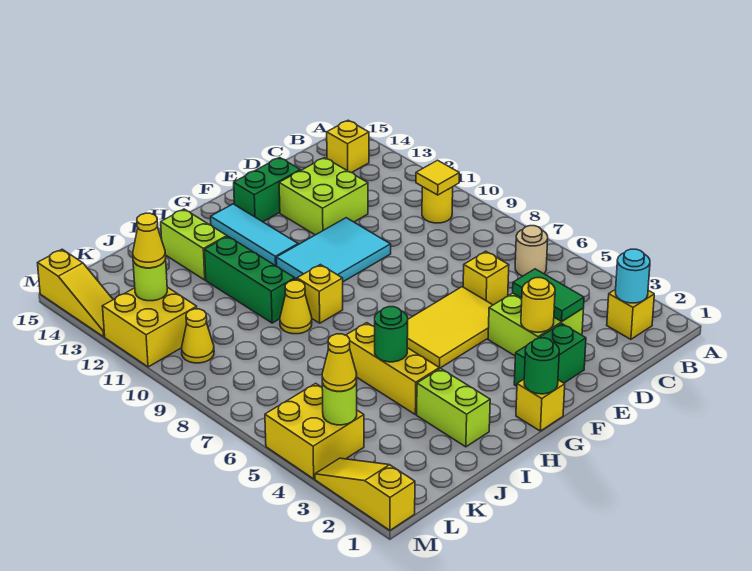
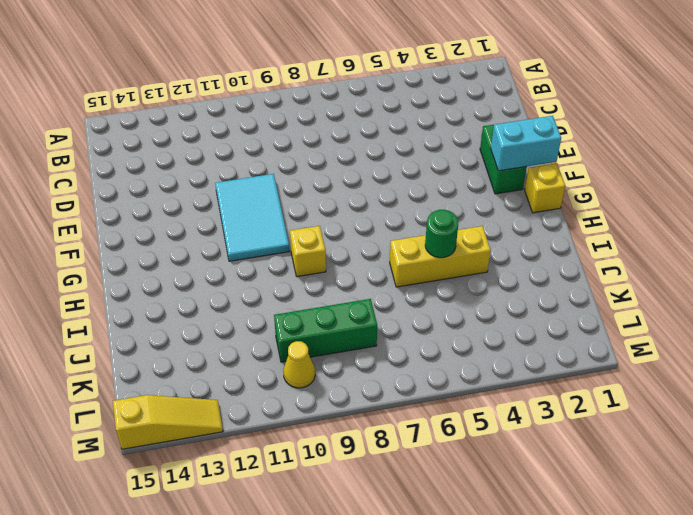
cyan 1x2 brick [491,116,561,171] -> none
green 1x3 brick [274,299,377,362] -> green 1x3 brick moved to [204,236,295,323]
none -> yellow 1x1 brick [607,289,654,339]
none -> tan 1x1 round brick [515,226,548,276]
none -> yellow 1x1 round brick [422,187,453,223]
none -> yellow 1x1 brick [327,120,369,173]

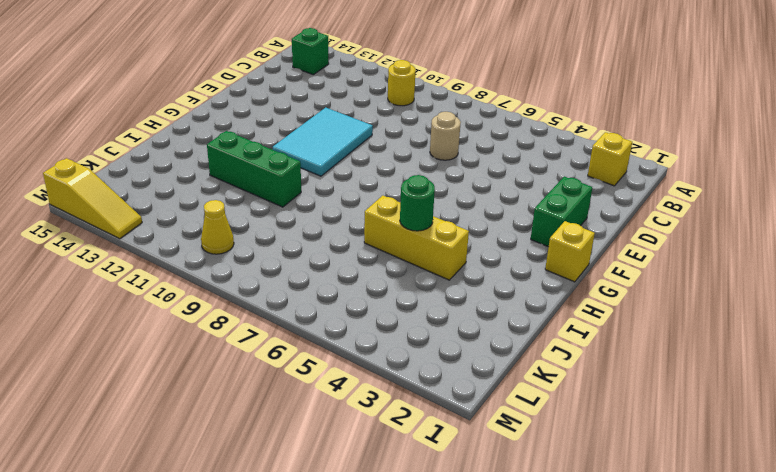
green 1x1 brick [292,28,329,75] -> yellow 1x1 brick [327,120,369,173]
tan 1x1 round brick [430,112,461,160] -> tan 1x1 round brick moved to [515,226,548,276]
none -> lime 2x2 brick [488,293,584,356]
none -> yellow 1x1 brick [463,251,509,305]
none -> lime 2x2 brick [279,158,368,235]
none -> yellow 2x3 tile [407,287,493,368]

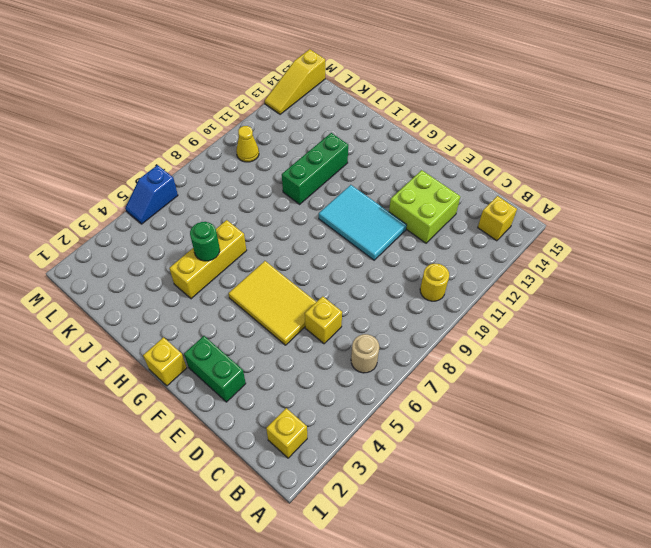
blue 1x2 slope [125,165,178,224] -> yellow 2x2 brick [265,383,364,479]
none -> lime 2x2 brick [488,293,584,356]
none -> green 1x2 brick [234,157,300,222]
none -> cyan 1x3 tile [211,204,298,266]
none -> yellow 1x1 brick [297,265,343,323]

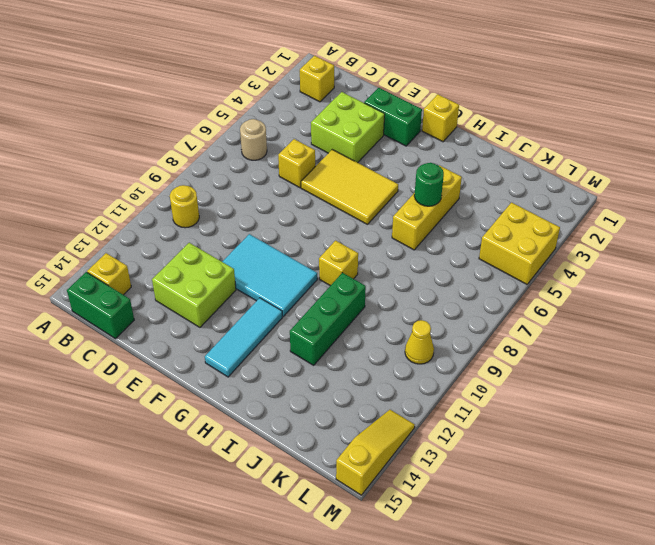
green 1x2 brick [67,272,134,339] -> green 1x2 brick moved to [234,157,300,222]
none -> lime 1x2 brick [417,368,490,447]
none -> yellow 1x1 cone [280,280,312,334]
none -> lime 1x2 brick [161,209,227,280]
none -> yellow 2x2 brick [102,287,197,367]

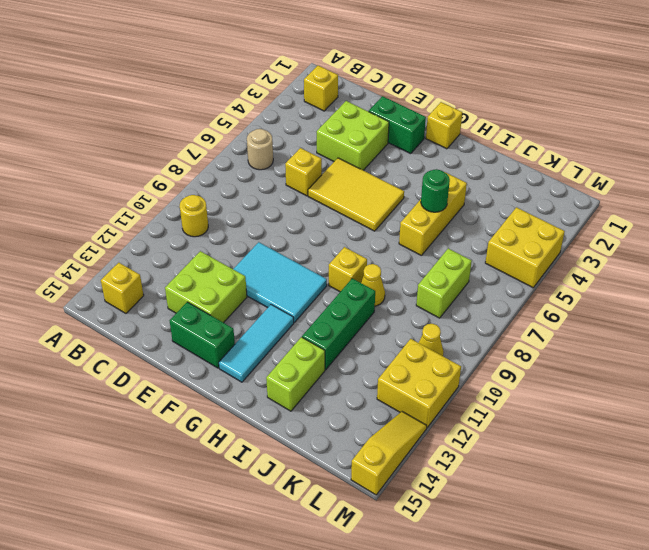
lime 1x2 brick [416,248,472,318] -> lime 1x2 brick moved to [417,368,490,447]
none -> yellow 1x3 slope [315,458,415,530]
none -> cyan 1x1 round brick [616,249,650,303]
none -> yellow 1x1 tile [416,160,459,195]
none -> green 1x2 tile [513,269,584,322]

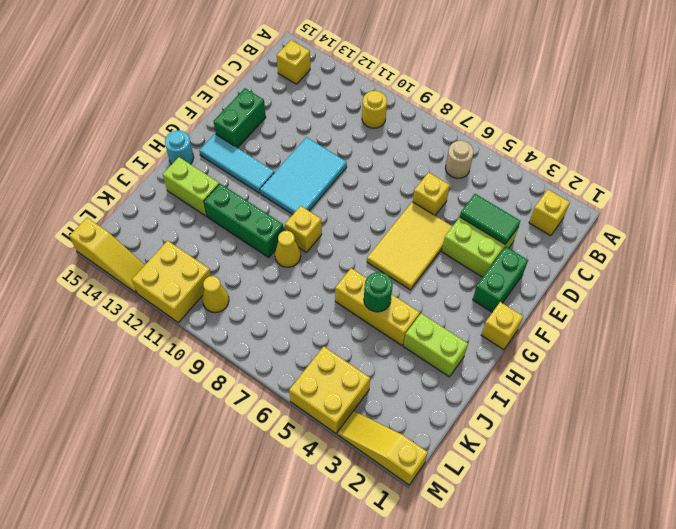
cyan 1x1 round brick [165,130,194,164] -> cyan 1x1 round brick moved to [616,249,650,303]
none -> lime 2x2 brick [279,158,368,235]
none -> yellow 1x1 tile [416,160,459,195]
none -> yellow 1x1 round brick [521,278,555,332]
none -> green 1x1 round brick [524,338,559,394]

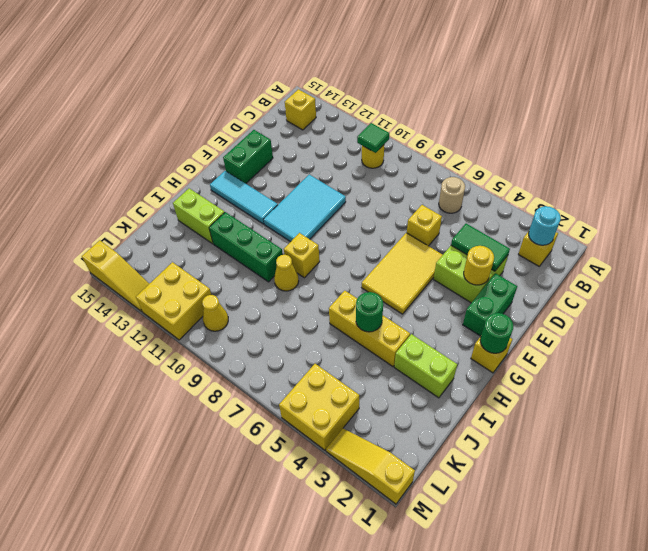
green 1x1 tile [357,123,389,153] -> yellow 1x1 tile [416,160,459,195]
none -> lime 2x2 brick [279,158,368,235]
none -> lime 1x1 round brick [322,381,357,425]
none -> lime 1x1 round brick [133,258,167,301]
none -> yellow 1x1 cone [322,334,357,391]

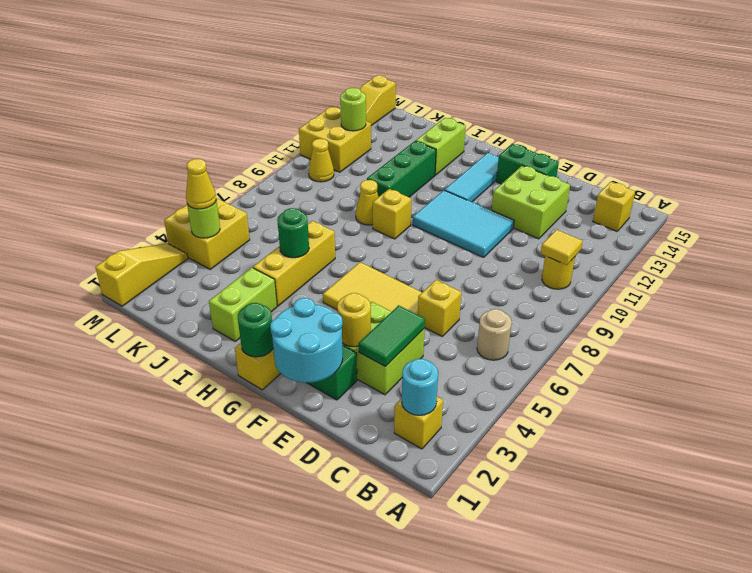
cyan 2x2 round brick [270,298,343,383] -> none
none -> yellow 1x1 cone [133,213,166,268]

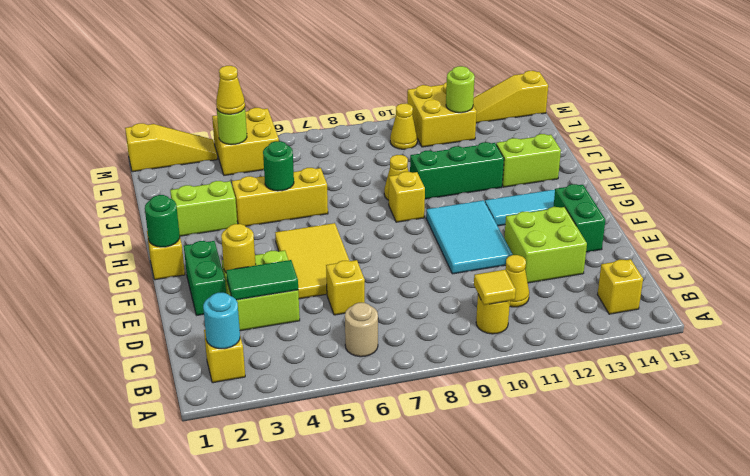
yellow 1x1 cone [505,255,529,307] -> yellow 1x1 cone moved to [133,213,166,268]

